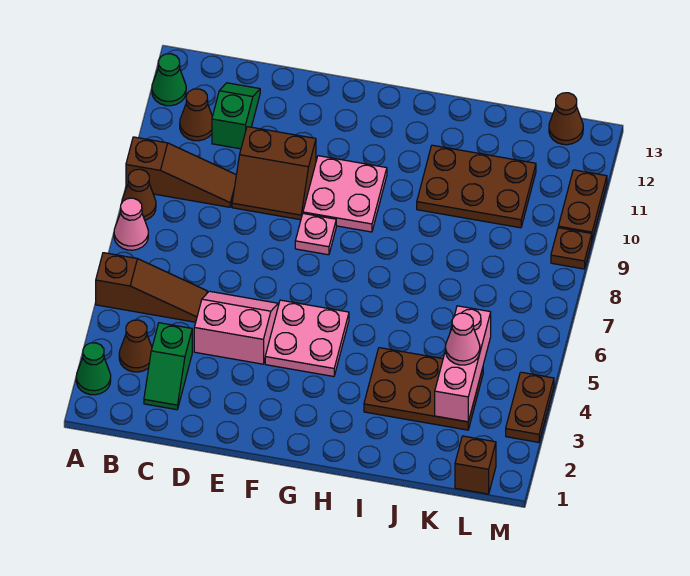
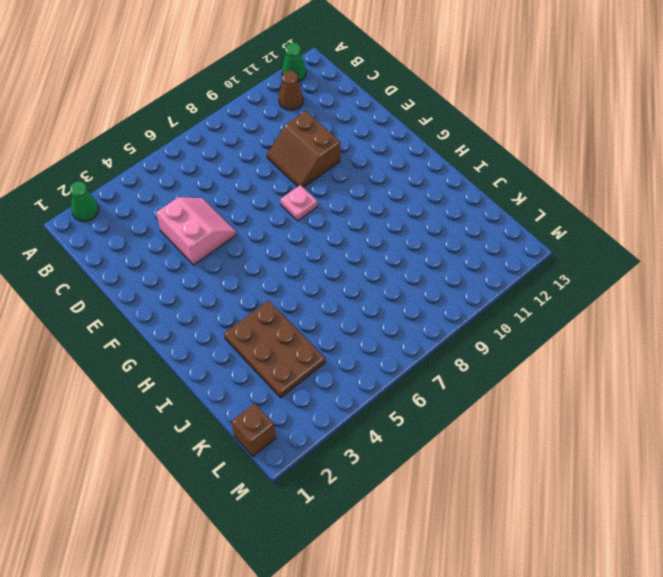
none -> brown 1x3 slope [96,253,207,322]
none -> pink 1x1 cone [114,198,148,250]
none -> brown 1x1 cone [122,169,156,220]

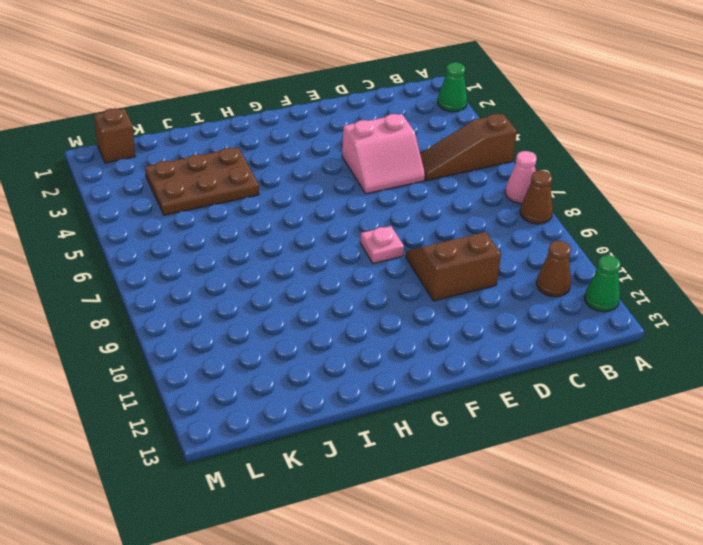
none -> brown 1x3 slope [126,137,236,207]
none -> brown 1x1 cone [119,320,152,372]
none -> green 1x2 slope [144,323,192,410]

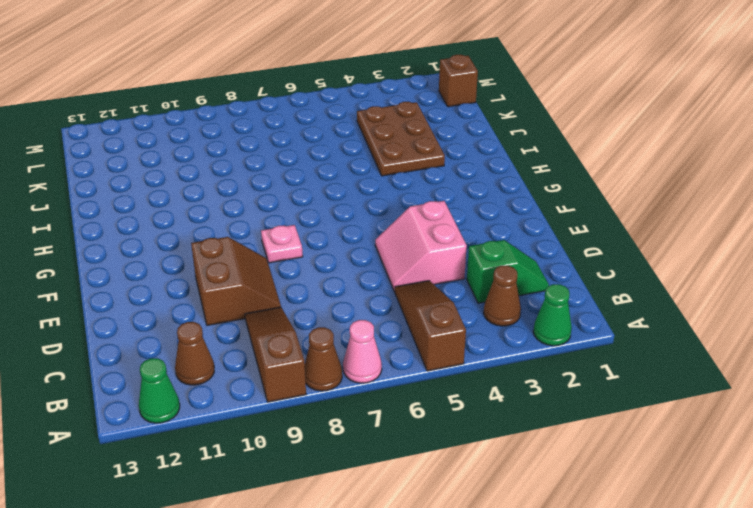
none -> green 1x2 slope [212,83,260,149]
none -> pink 2x2 plate [265,300,349,377]
none -> pink 2x2 plate [303,156,387,232]

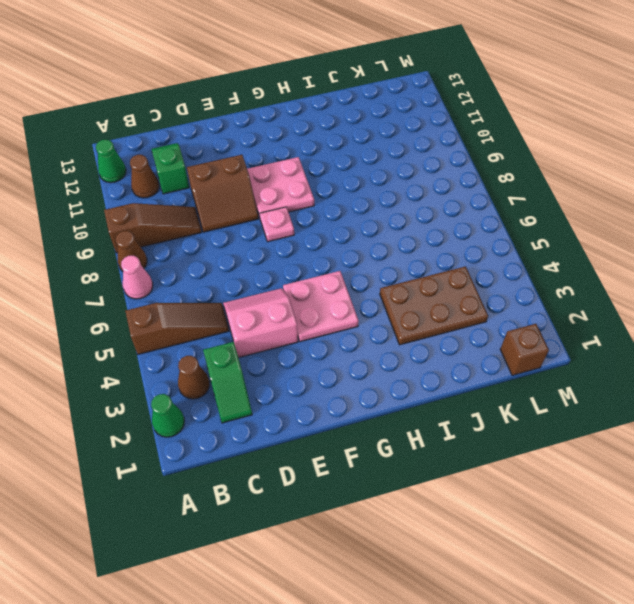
none -> brown 2x3 plate [417,145,536,228]
none -> brown 1x1 cone [549,93,583,145]
none -> brown 1x2 plate [506,372,554,442]

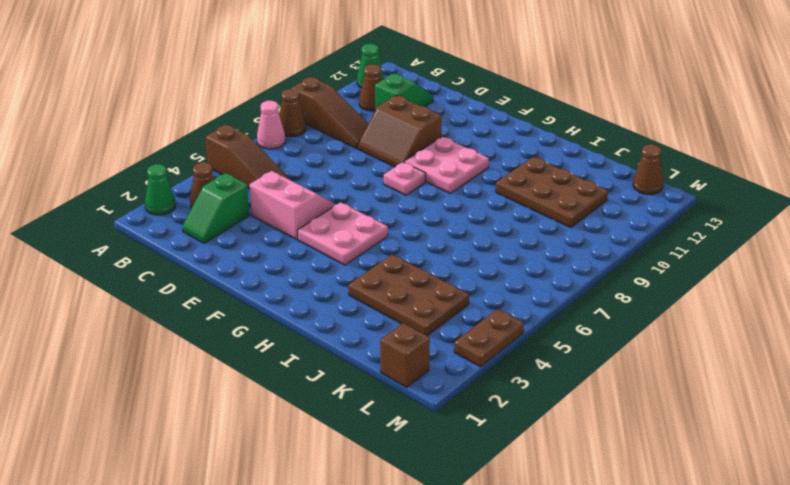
none -> brown 1x1 plate [551,228,592,269]
none -> brown 1x2 plate [558,170,607,239]
none -> pink 1x3 brick [435,306,491,422]

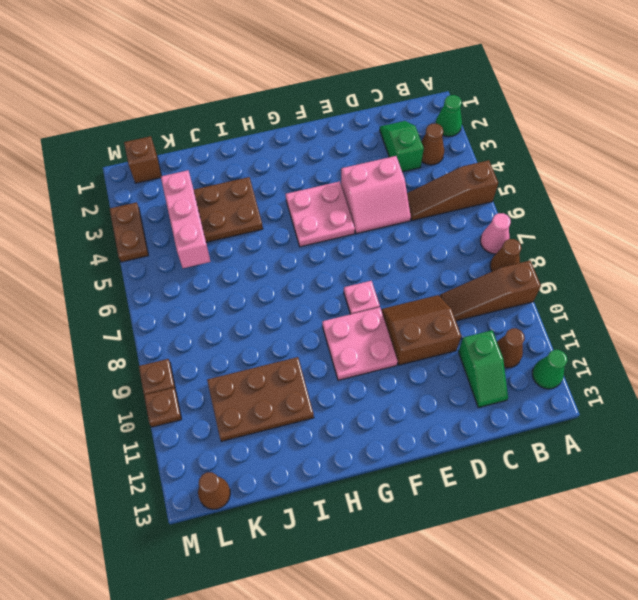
brown 1x1 plate [144,388,182,427] -> brown 1x2 plate [558,170,607,239]
none -> pink 1x1 cone [446,313,480,365]

